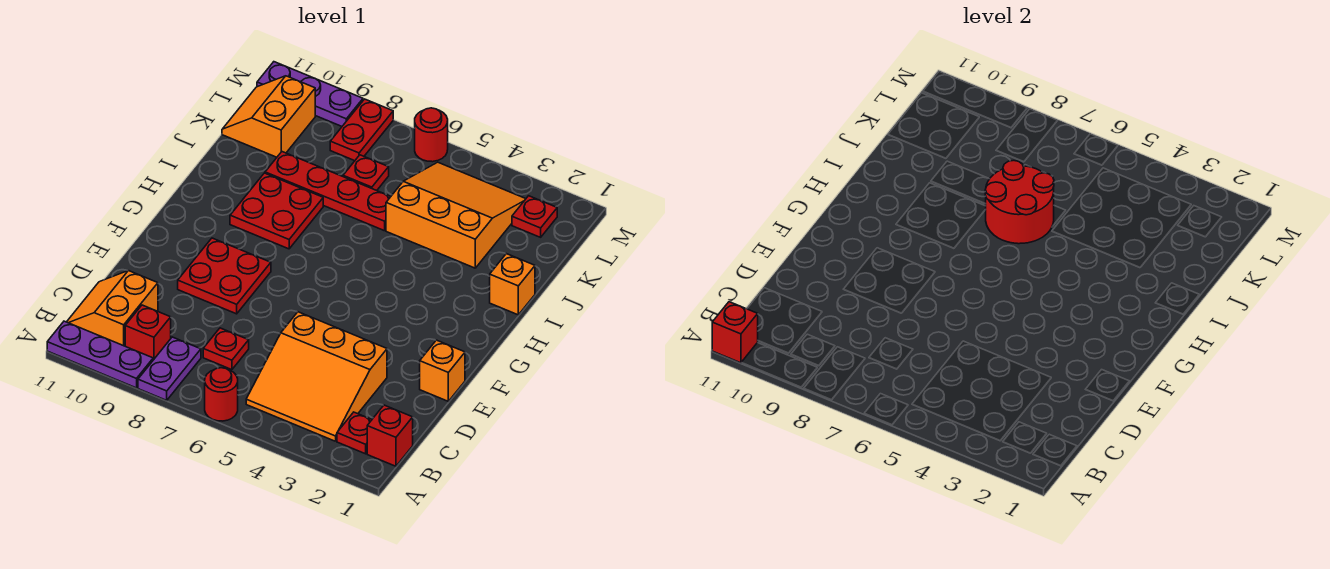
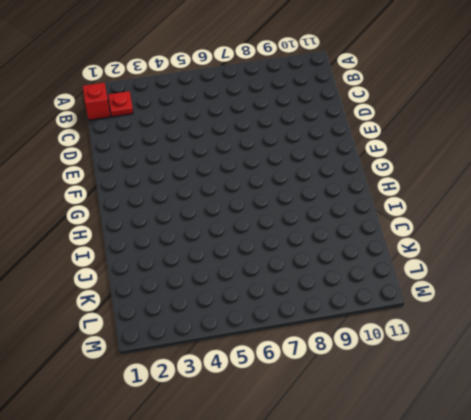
none -> red 1x1 round brick [205,368,238,421]
none -> purple 1x2 plate [138,337,201,400]
none -> purple 1x3 plate [47,321,153,388]

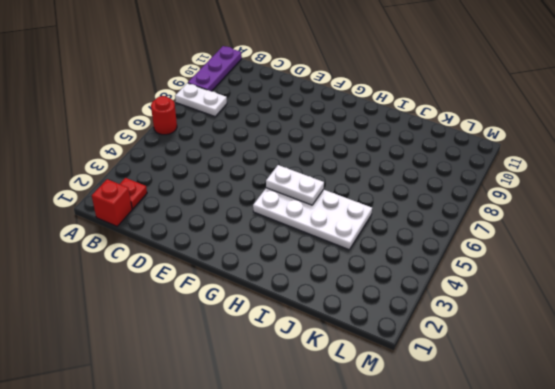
white 1x2 plate [175,83,227,116] -> purple 1x2 plate [138,337,201,400]
white 2x4 plate [253,188,372,250] -> orange 3x3 slope [386,162,525,268]
white 1x2 plate [266,165,324,205] -> none
none -> orange 3x3 slope [246,312,387,441]
none -> red 1x1 brick [125,305,171,360]
none -> orange 2x2 slope [67,271,158,346]

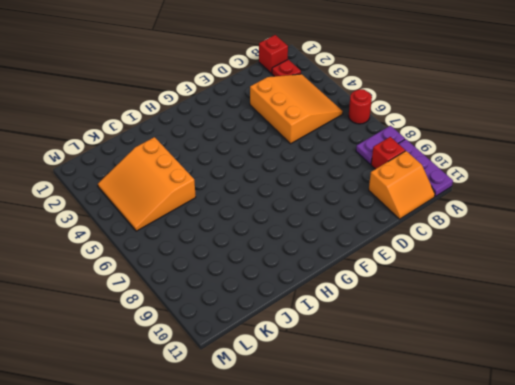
none -> red 1x1 plate [203,328,249,370]
none -> orange 1x1 brick [420,340,465,401]
none -> red 2x2 plate [178,238,271,314]

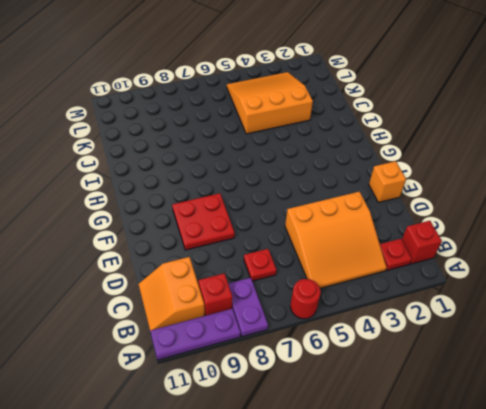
none -> red 2x2 plate [230,173,323,249]
none -> orange 1x1 brick [490,254,535,315]
none -> red 1x4 plate [265,152,391,231]

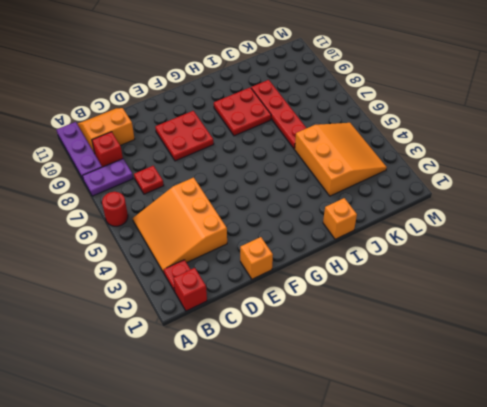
none -> red 1x1 plate [343,155,389,191]
none -> orange 2x2 slope [222,76,315,157]
none -> red 1x1 plate [512,196,557,237]

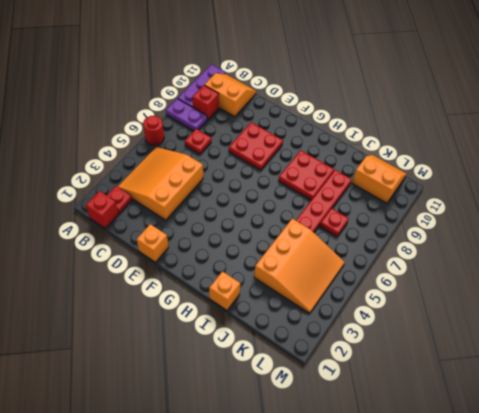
none -> red 1x1 plate [512,196,557,237]
none -> red 1x2 plate [330,99,393,161]
none -> red 1x1 round brick [415,108,448,162]

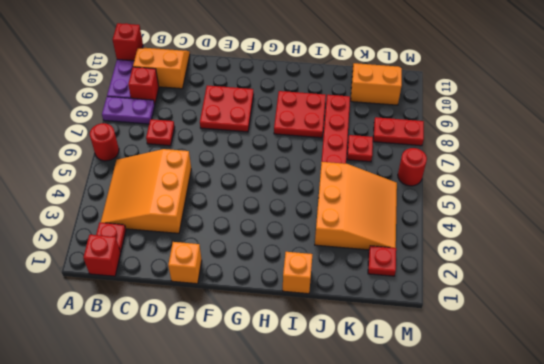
none -> purple 1x3 plate [257,62,363,126]
none -> red 2x2 round brick [985,160,1054,244]

